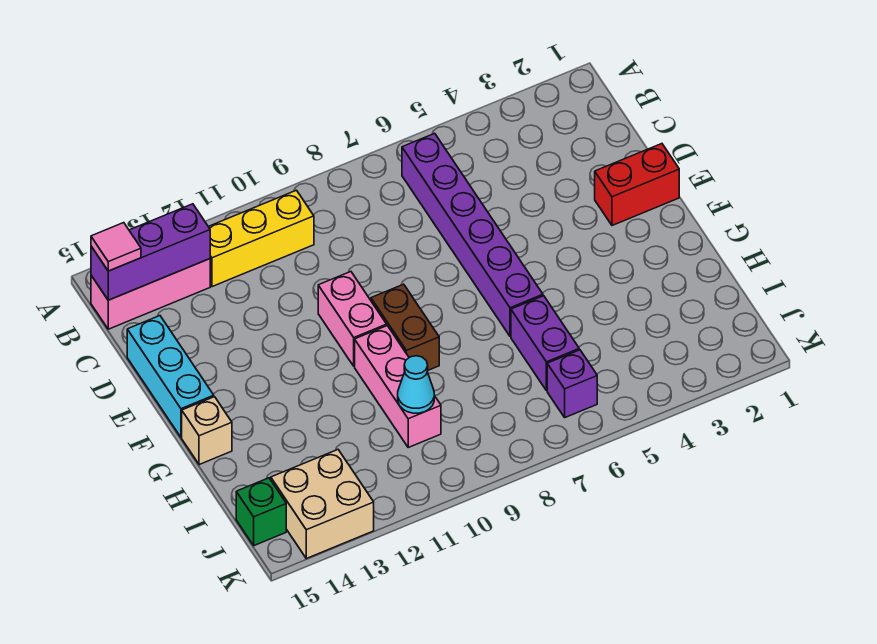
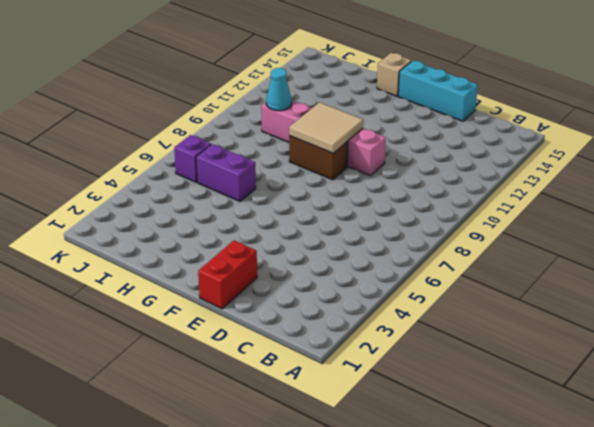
tan 2x2 tile [289,102,363,153] -> none
none -> purple 1x6 brick [402,133,543,337]
none -> yellow 1x3 brick [208,190,314,287]
none -> pink 1x3 brick [91,259,210,329]

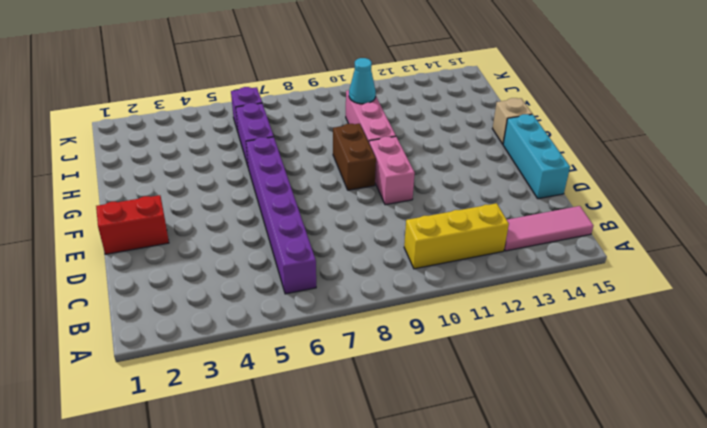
pink 1x3 tile [504,206,593,251] -> pink 1x3 brick [91,259,210,329]
none -> tan 2x2 brick [271,450,374,558]
none -> green 1x1 brick [236,478,286,546]
none -> purple 1x3 brick [91,204,210,300]

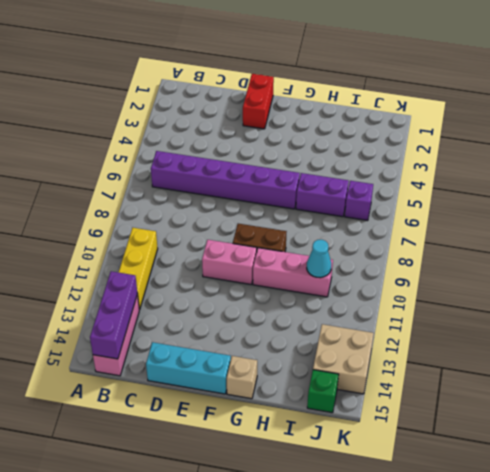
none -> pink 1x1 tile [91,223,141,271]

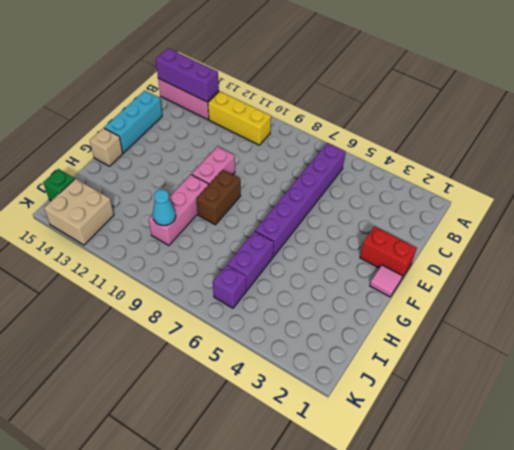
pink 1x1 tile [370,265,402,297] -> pink 1x1 tile moved to [91,223,141,271]

